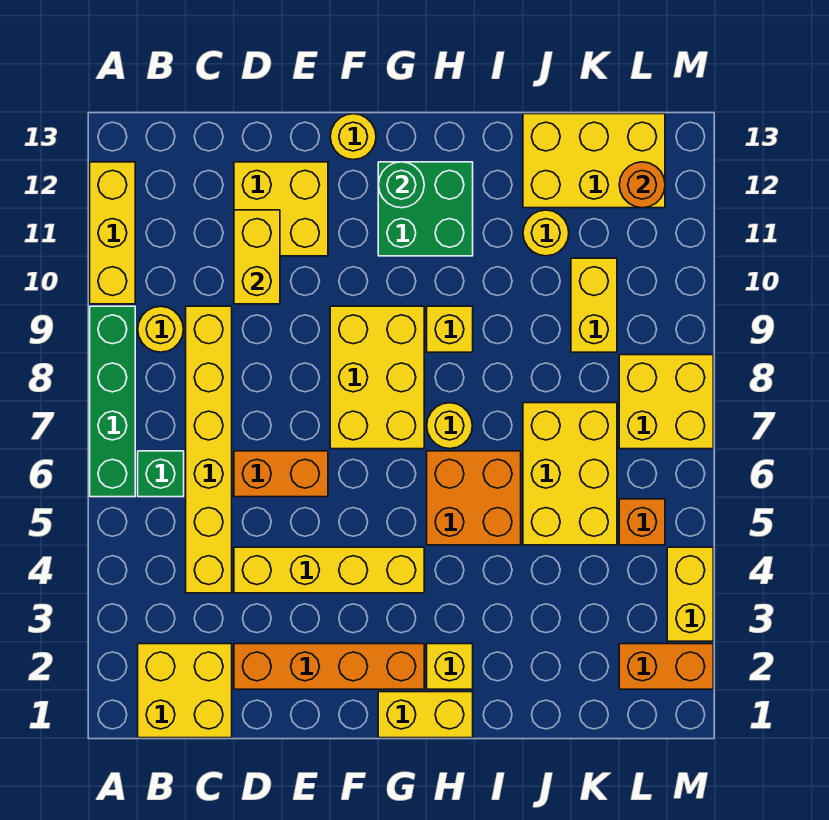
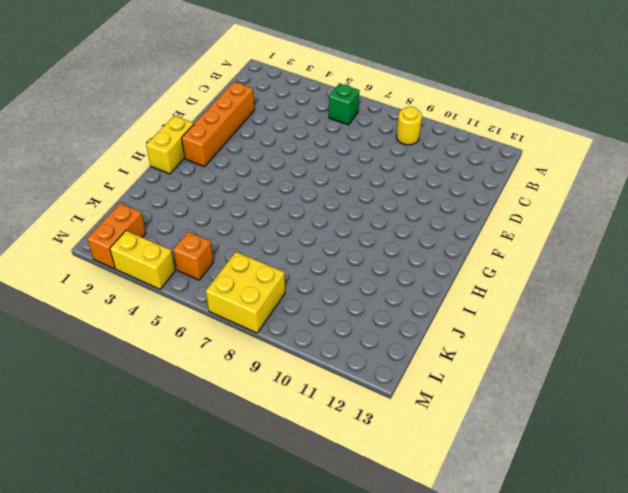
none -> green 1x4 brick [90,306,135,497]
none -> yellow 1x3 brick [90,162,135,304]
none -> yellow 2x2 brick [138,644,232,738]

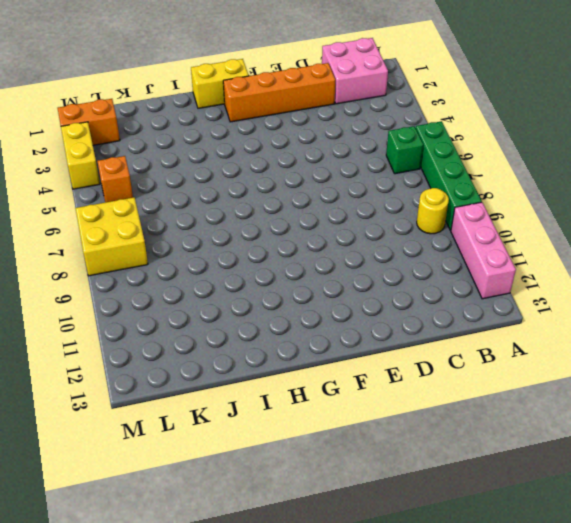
pink 1x3 brick [451,202,516,299] -> yellow 1x3 brick [90,162,135,304]
pink 2x2 brick [322,38,388,104] -> yellow 2x2 brick [138,644,232,738]
none -> yellow 1x6 brick [186,306,232,593]
none -> yellow 1x4 brick [234,547,424,593]
none -> orange 1x2 brick [234,451,328,497]

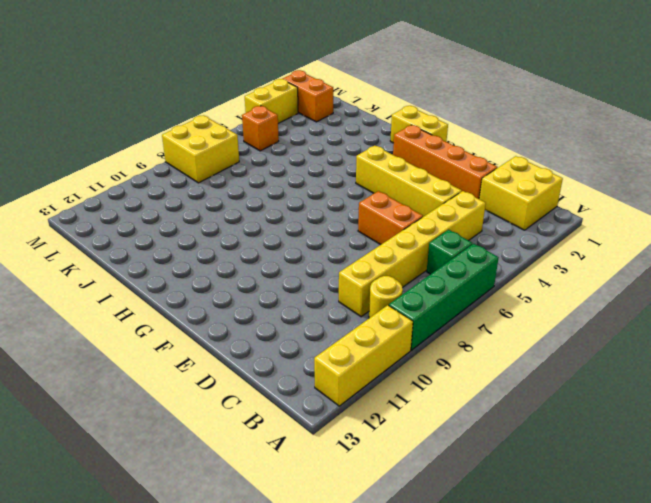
none -> yellow 2x2 brick [234,162,328,256]
none -> yellow 2x3 brick [330,306,424,449]
none -> yellow 1x1 round brick [330,114,376,160]

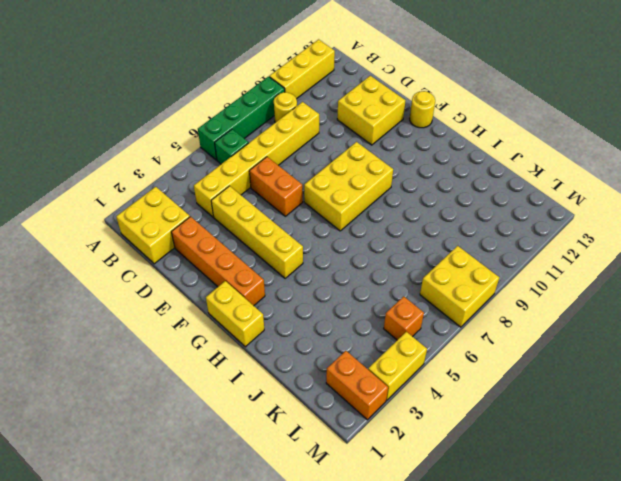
none -> green 2x2 brick [378,162,473,256]
none -> yellow 1x1 brick [427,644,473,689]
none -> orange 2x2 brick [427,451,521,545]

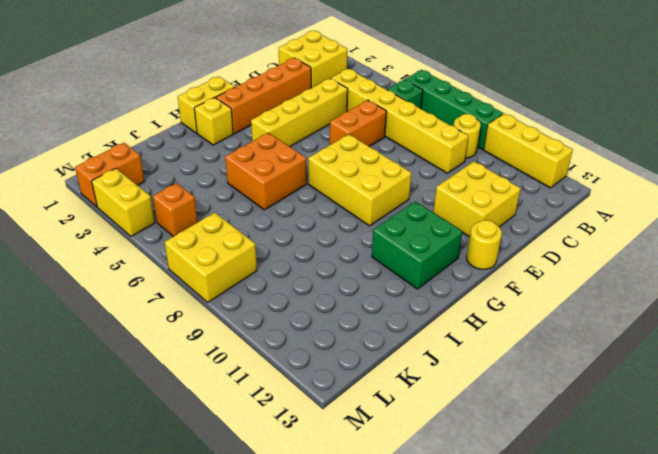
none -> yellow 1x1 round brick [427,403,472,449]
none -> yellow 1x1 brick [427,306,473,352]
none -> yellow 2x3 brick [523,403,617,545]

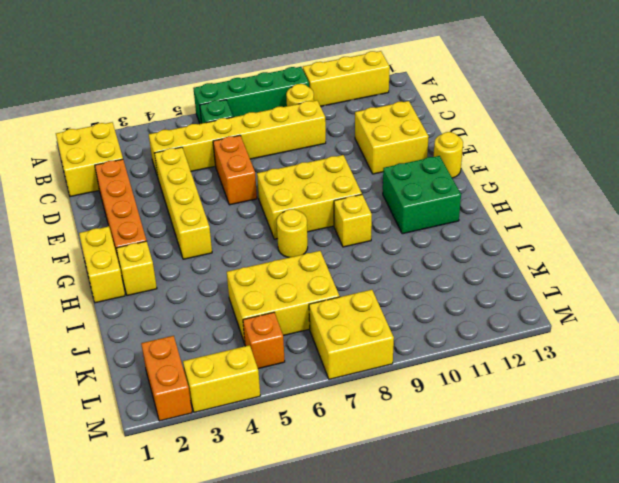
none -> orange 2x2 brick [427,451,521,545]
none -> yellow 1x1 round brick [523,210,569,256]
none -> yellow 2x3 brick [523,114,665,208]

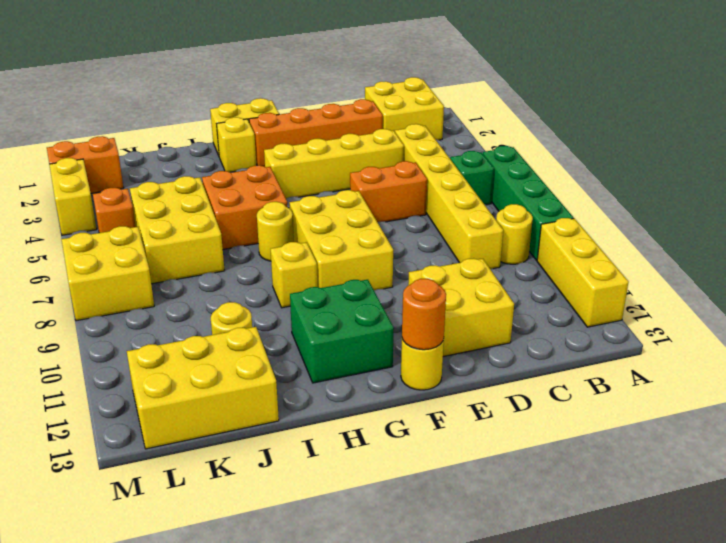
orange 1x1 round brick [402,279,446,350] -> orange 1x1 round brick moved to [619,162,665,208]
none -> yellow 1x2 brick [571,258,617,352]
none -> yellow 1x2 brick [234,210,280,304]
none -> green 1x1 round brick [378,162,424,208]

